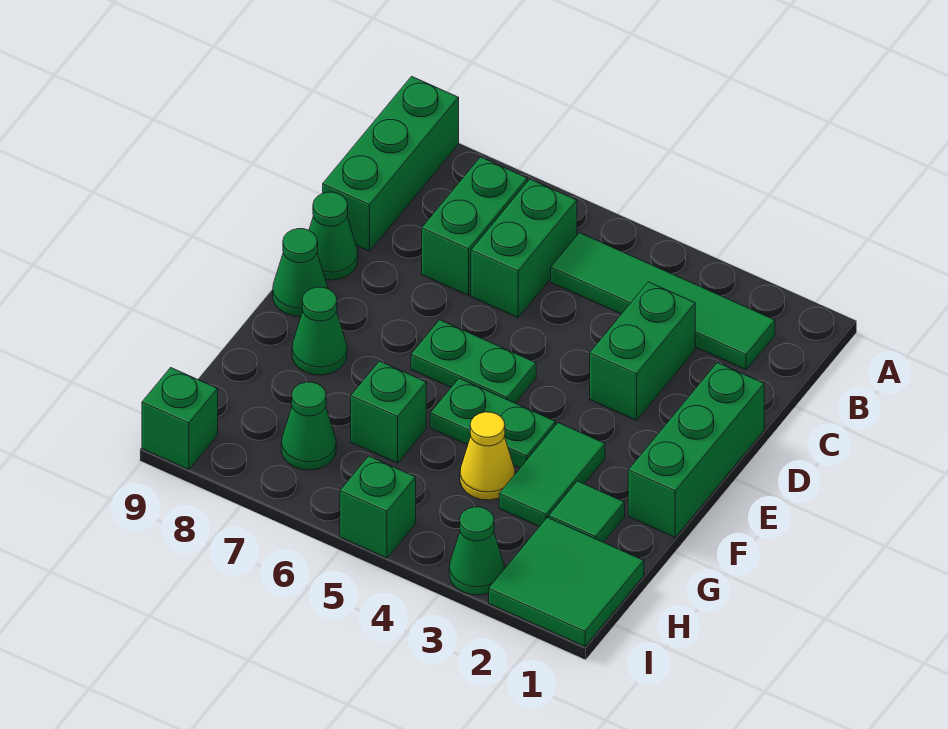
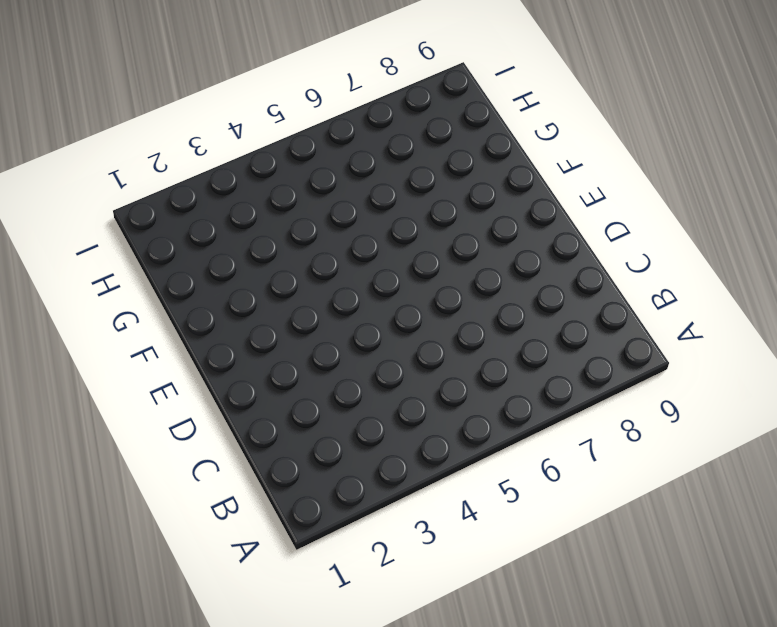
none -> green 1x3 brick [323,76,459,251]
none -> green 1x4 tile [551,233,775,370]
none -> green 1x2 brick [471,179,577,317]

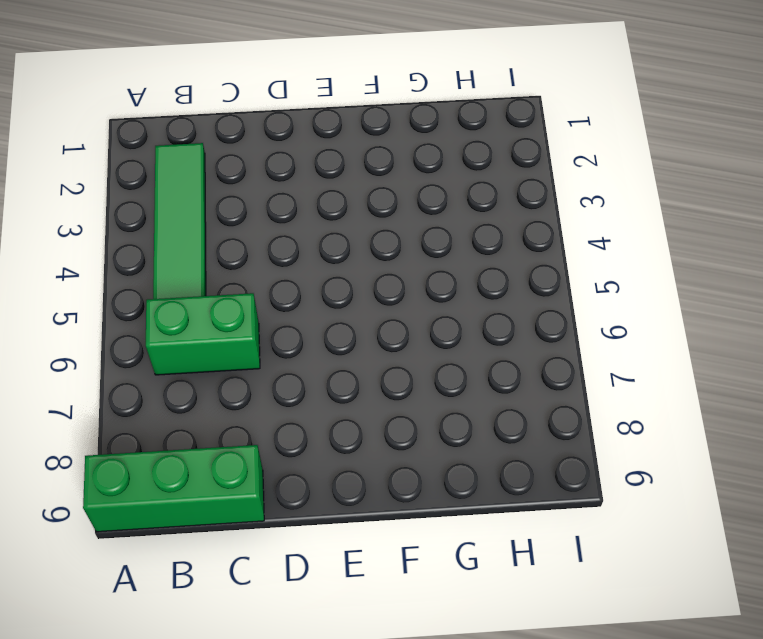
none -> green 1x2 brick [422,157,527,295]
none -> green 1x2 brick [590,282,695,420]
none -> green 1x3 brick [628,363,764,537]

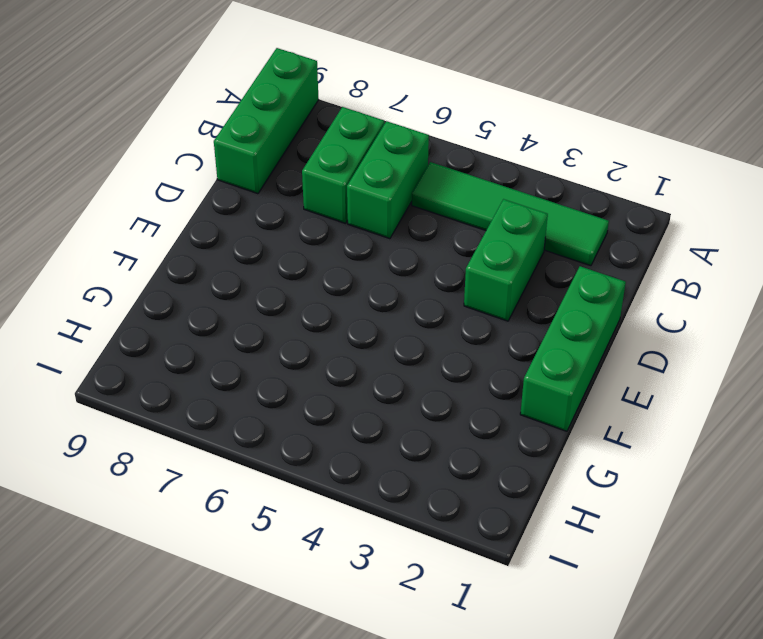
none -> green 1x1 cone [309,192,358,280]
none -> green 1x2 plate [411,320,536,403]
none -> green 1x1 cone [273,229,328,316]

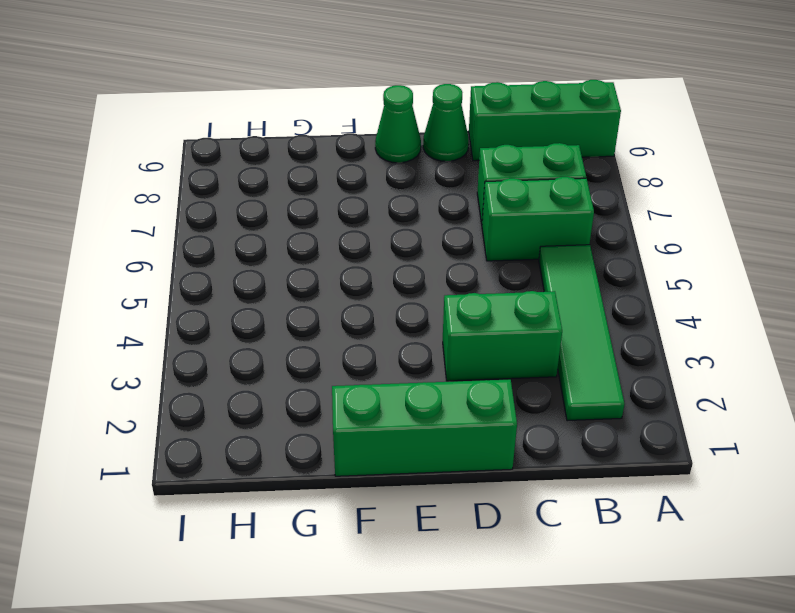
none -> green 1x2 plate [411,320,536,403]
none -> green 1x2 tile [499,423,605,527]
none -> green 1x2 plate [430,378,556,468]

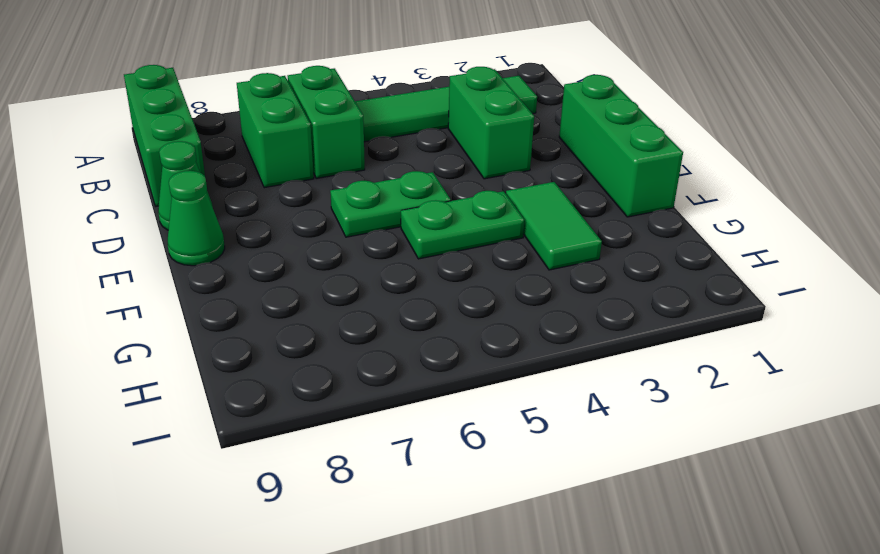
none -> green 1x1 cone [292,287,347,375]
none -> green 1x1 tile [549,481,625,542]
none -> yellow 1x1 cone [460,412,515,500]

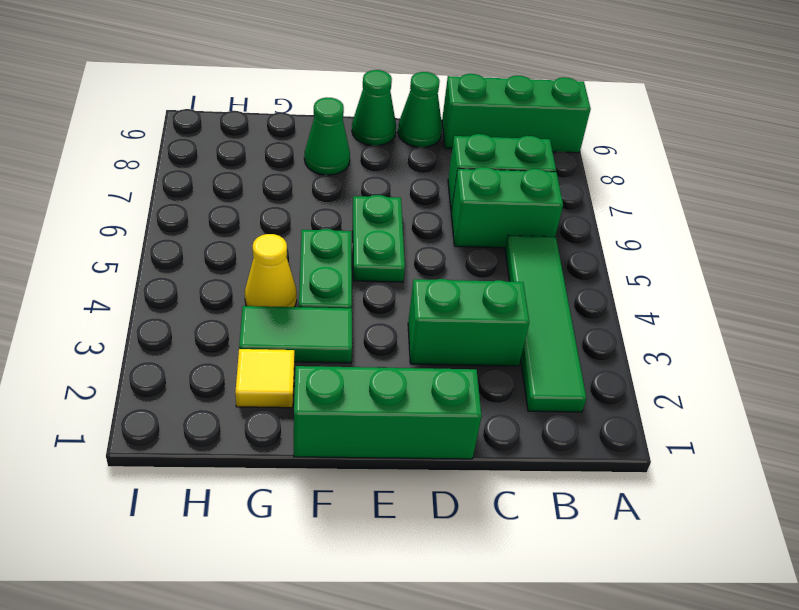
yellow 1x1 tile [235,349,294,408] -> green 1x1 tile [549,481,625,542]
none -> green 1x1 brick [351,361,426,463]
none -> green 2x2 tile [489,517,644,646]
none -> green 1x1 cone [281,382,336,470]

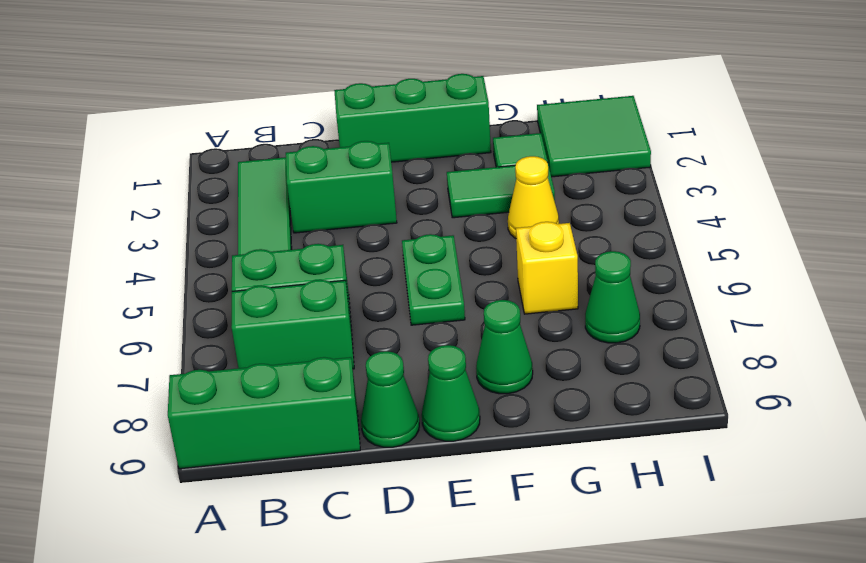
yellow 1x1 brick [516,222,578,314] -> green 1x1 brick [351,361,426,463]
none -> green 1x2 plate [430,378,556,468]
none -> green 1x1 cone [449,507,504,595]
none -> green 1x1 brick [340,456,416,558]

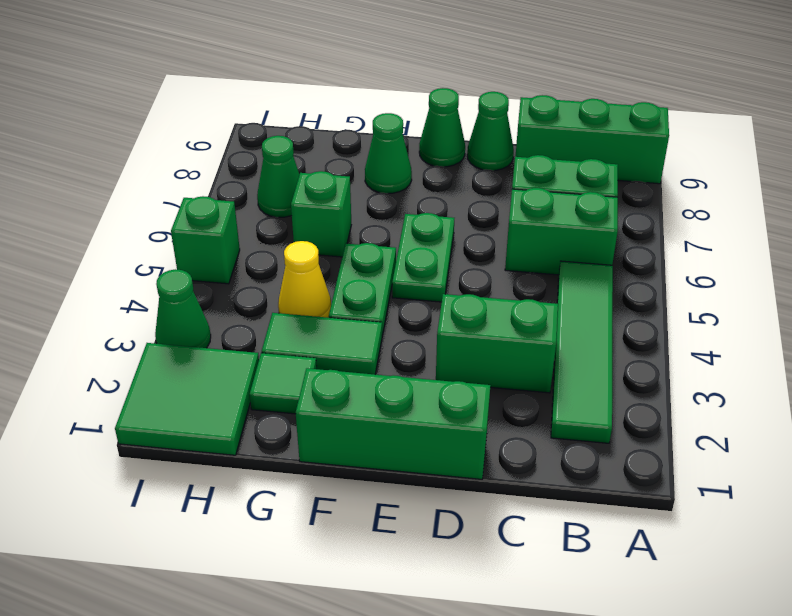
none -> green 1x1 brick [142,368,218,470]

